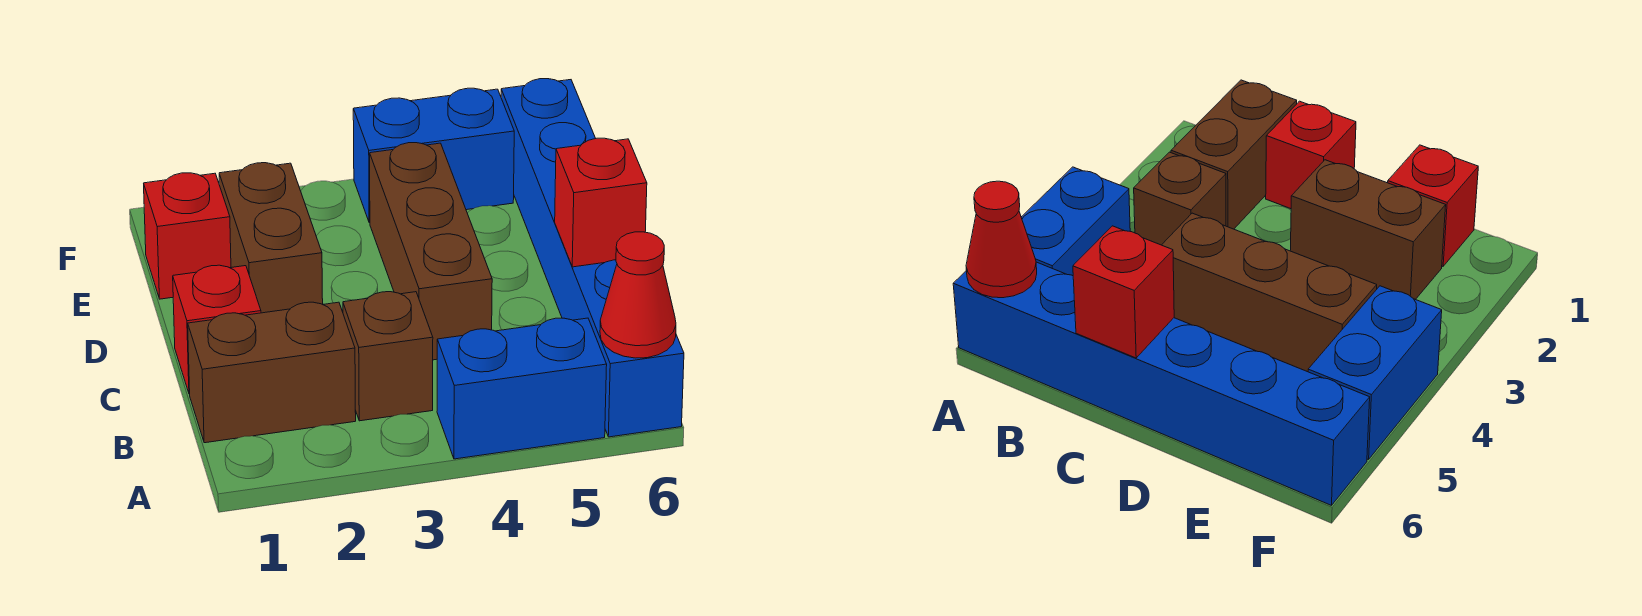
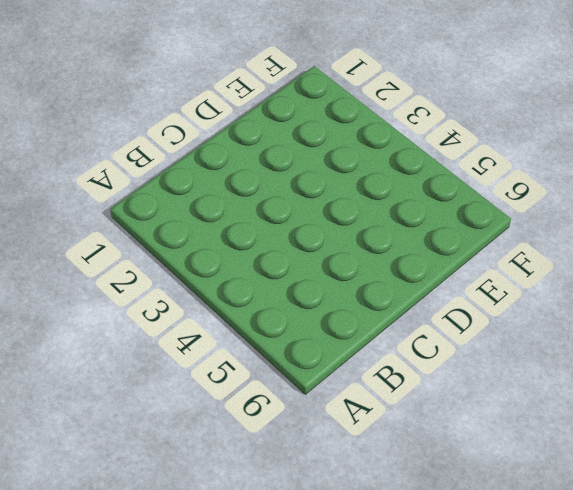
none -> blue 1x2 brick [437,318,607,459]
none -> blue 1x6 brick [501,79,684,437]

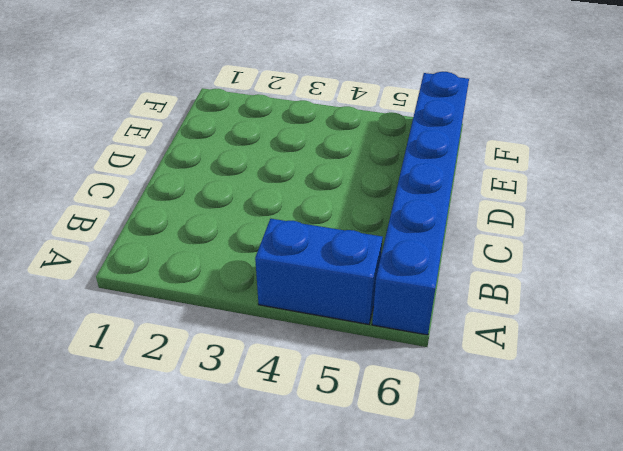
none -> brown 1x2 brick [188,302,356,443]
none -> brown 1x1 brick [343,292,433,421]

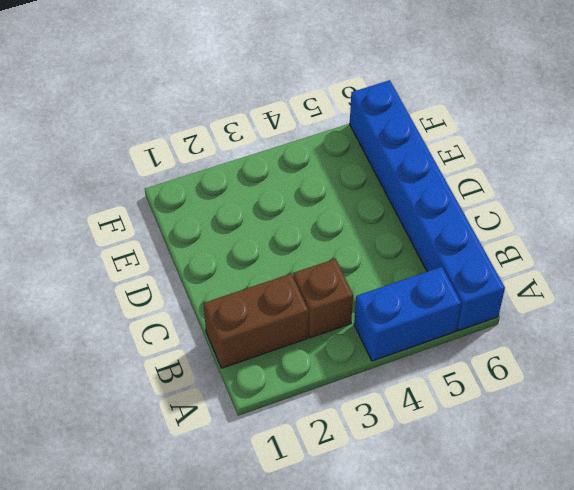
none -> red 1x1 brick [173,265,261,394]
none -> brown 1x3 brick [370,143,492,360]

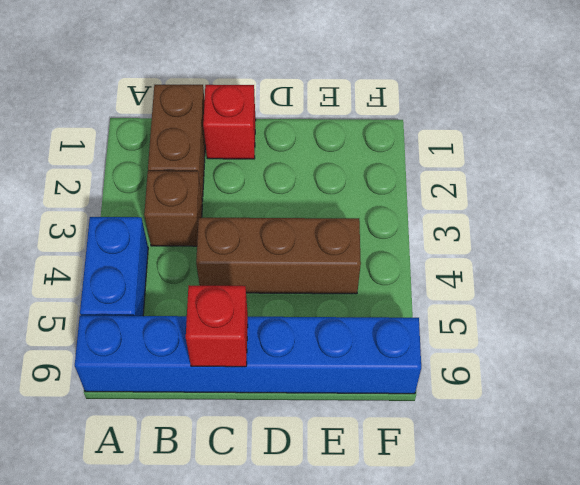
none -> brown 1x2 brick [219,163,323,313]
none -> red 1x1 brick [144,173,231,299]

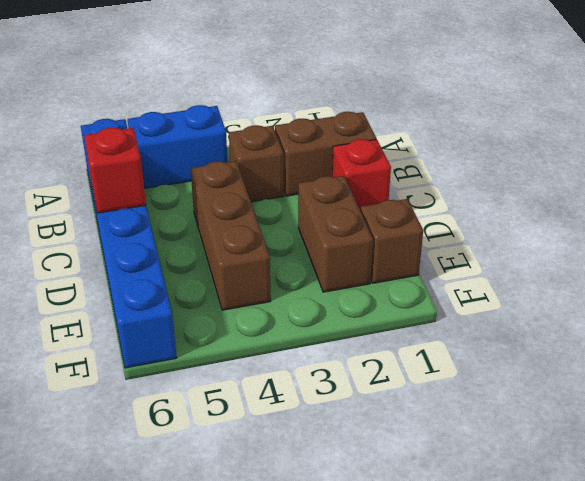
brown 1x1 brick [361,199,423,283] -> red 1x1 brick [144,173,231,299]
none -> blue 1x2 brick [353,88,514,223]
none -> red 1x1 cone [600,232,676,358]

